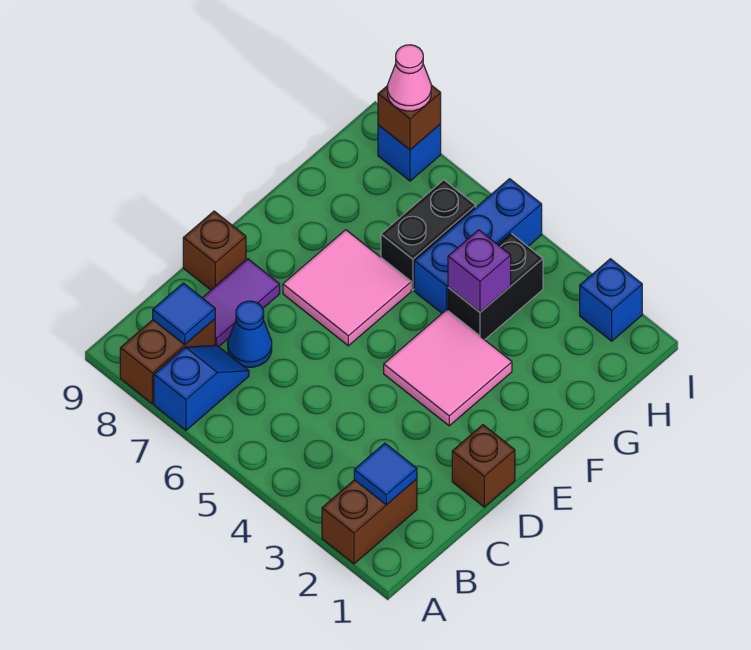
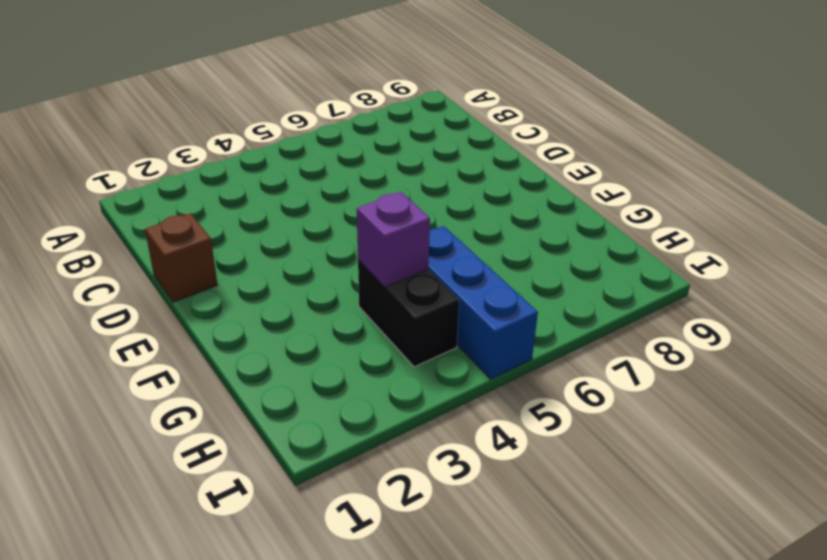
none -> brown 1x2 brick [322,479,417,564]
none -> blue 1x2 slope [154,345,249,430]
none -> brown 1x2 brick [120,319,215,404]

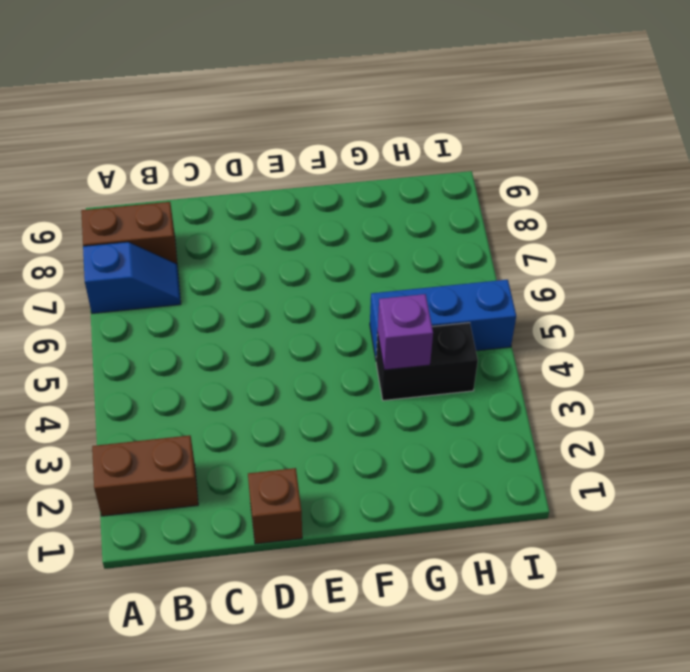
none -> blue 1x1 cone [228,301,272,367]
none -> purple 1x2 tile [203,259,280,347]
none -> brown 1x1 brick [183,211,246,290]

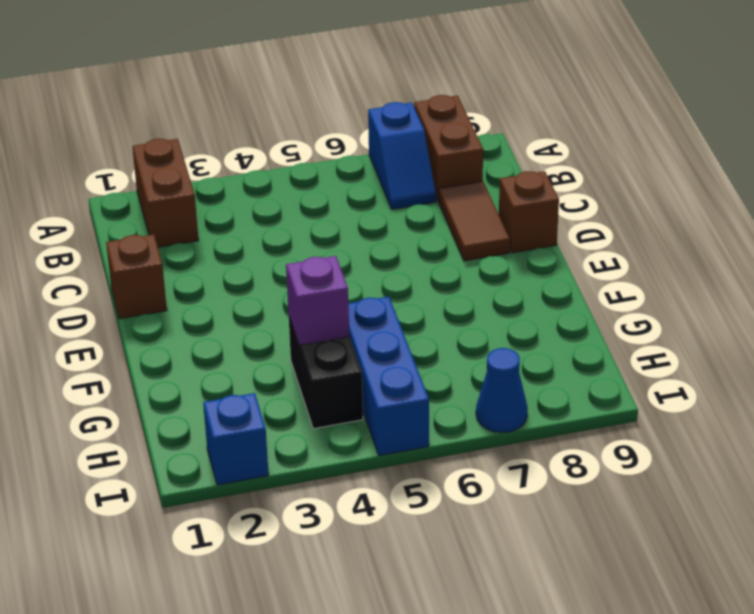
brown 1x2 tile [439,181,510,261] -> purple 1x2 tile [203,259,280,347]
blue 1x1 cone [476,348,528,433] -> blue 1x1 cone moved to [228,301,272,367]
none -> pink 2x2 tile [384,310,512,426]
none -> pink 2x2 tile [283,230,411,346]
none -> black 1x2 brick [381,180,476,290]

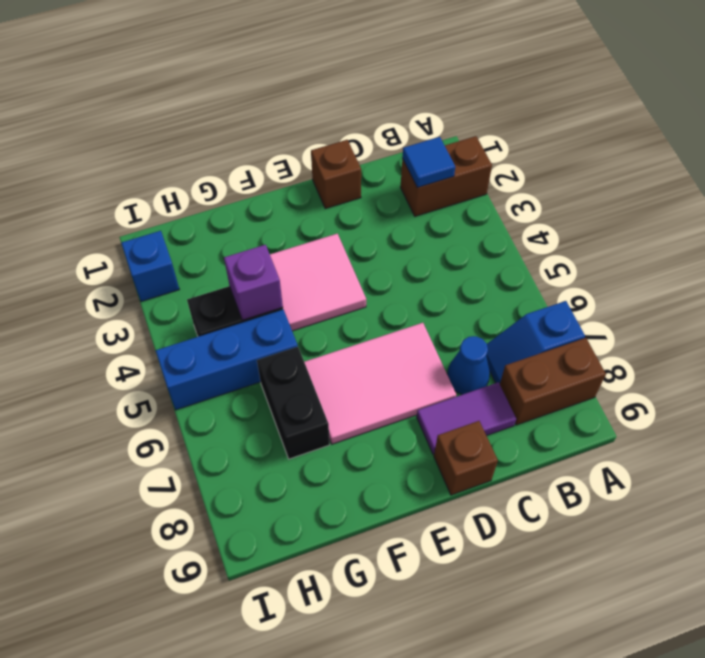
pink 2x3 tile [305,323,456,444] -> pink 2x2 tile [283,230,411,346]
black 1x2 brick [257,347,330,459] -> black 1x2 brick turned to [381,180,476,290]
none -> blue 1x1 brick [378,124,441,181]
none -> blue 1x1 tile [153,283,215,345]
none -> brown 1x1 brick [378,85,441,150]

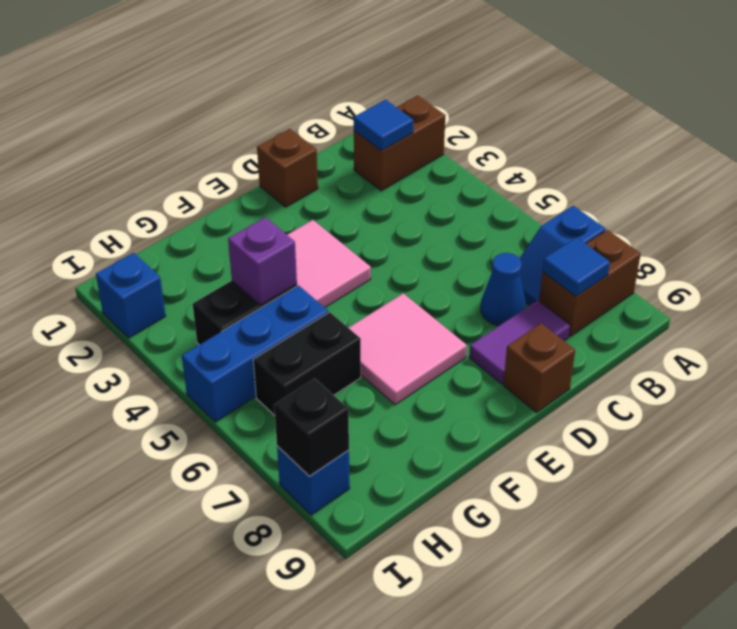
black 1x1 brick [274,379,349,476] -> brown 1x1 brick [378,85,441,150]
none -> pink 1x1 cone [387,45,431,111]

